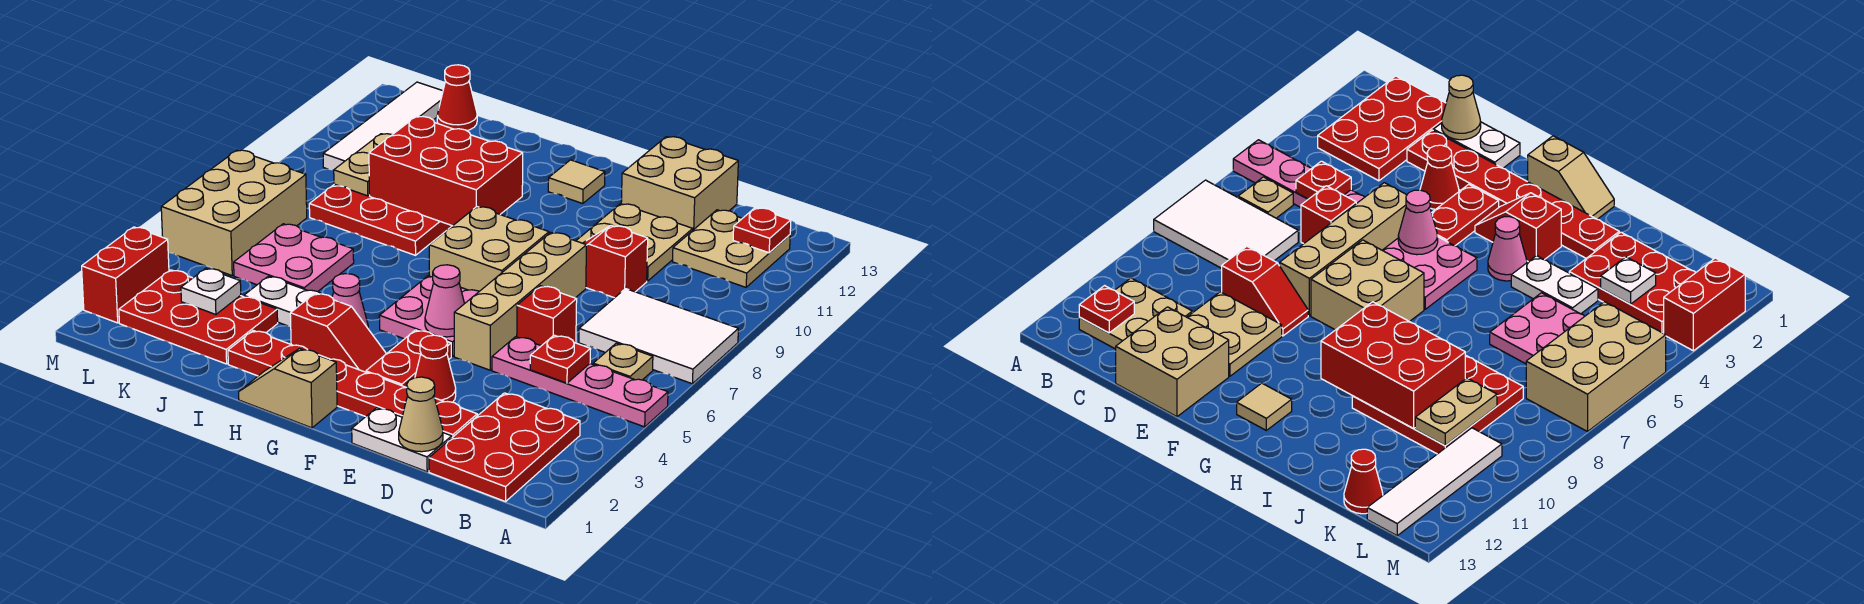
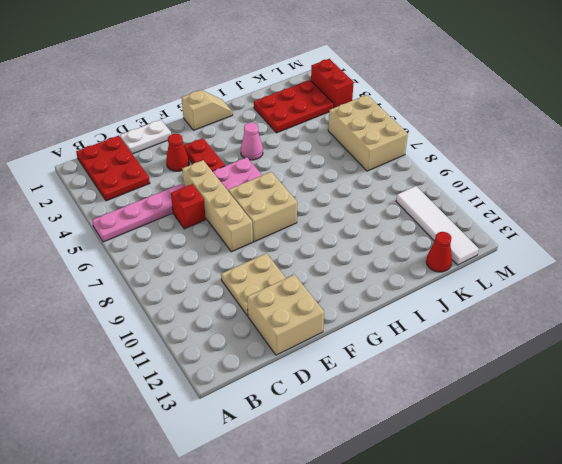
none -> white 2x3 tile [579,289,738,384]
none -> tan 1x1 plate [593,343,653,380]
none -> tan 2x2 plate [673,210,790,287]
none -> red 1x6 plate [228,331,477,437]

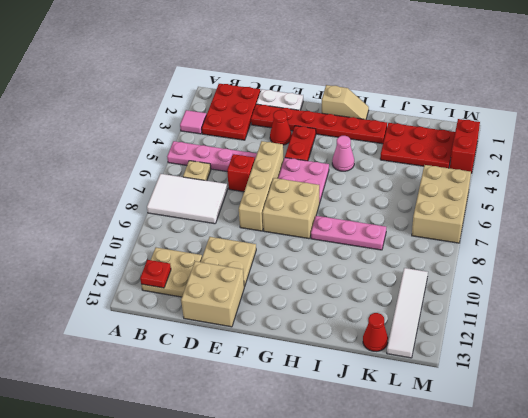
pink 1x1 tile [180,110,206,134] -> none
pink 1x3 plate [311,216,386,250] -> red 3x3 plate [309,184,452,255]
none -> red 1x2 slope [583,225,648,298]
none -> red 1x2 slope [290,293,386,372]
none -> tan 1x1 tile [548,160,605,204]
none -> white 1x2 plate [244,276,321,327]

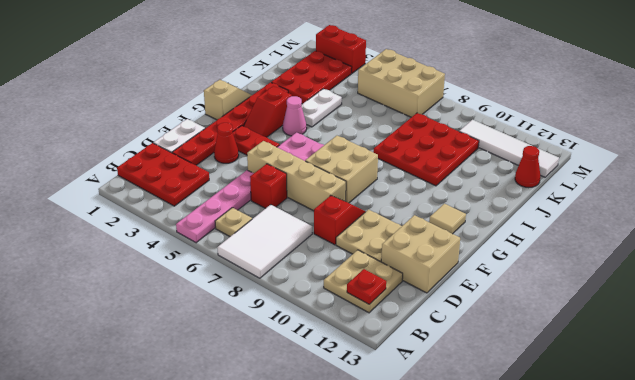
none -> pink 2x2 plate [234,224,354,291]
none -> red 1x1 plate [530,335,591,383]
none -> tan 1x1 cone [399,377,443,452]
none -> pink 1x1 cone [425,265,465,337]

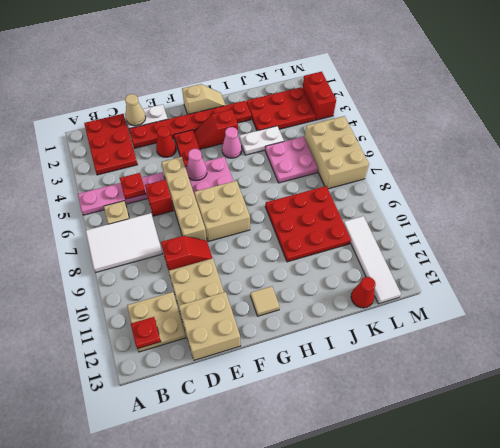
none -> red 2x3 brick [369,116,523,226]
none -> white 1x1 plate [181,268,241,315]
none -> tan 1x2 plate [334,134,392,196]

